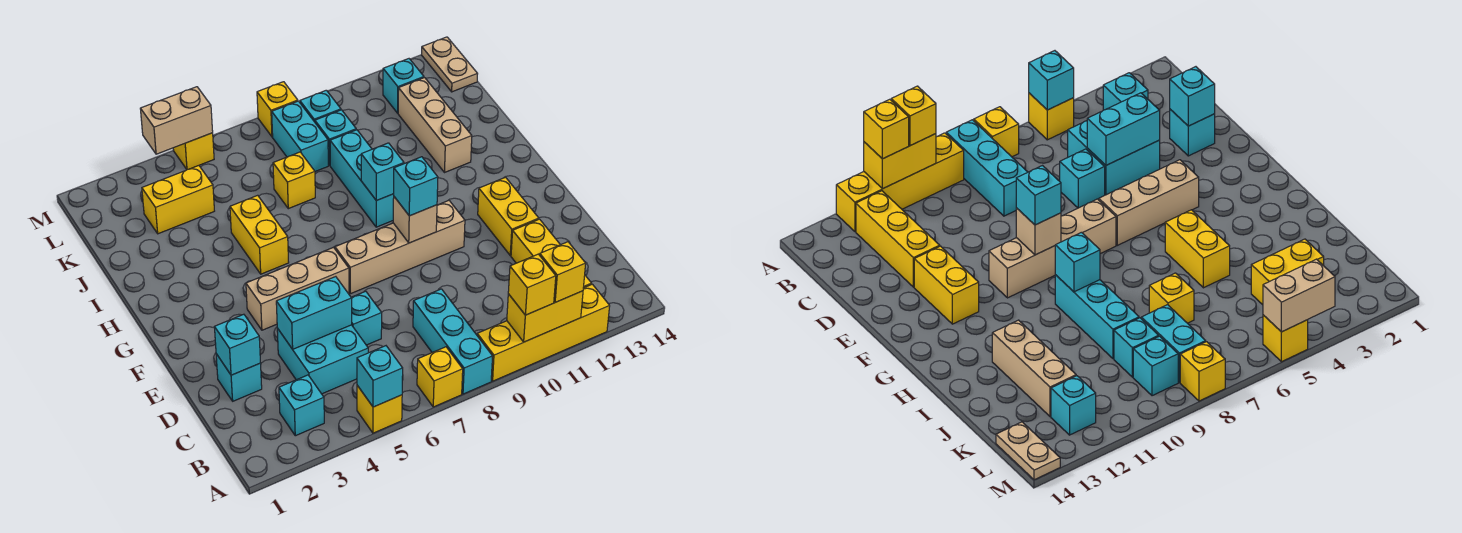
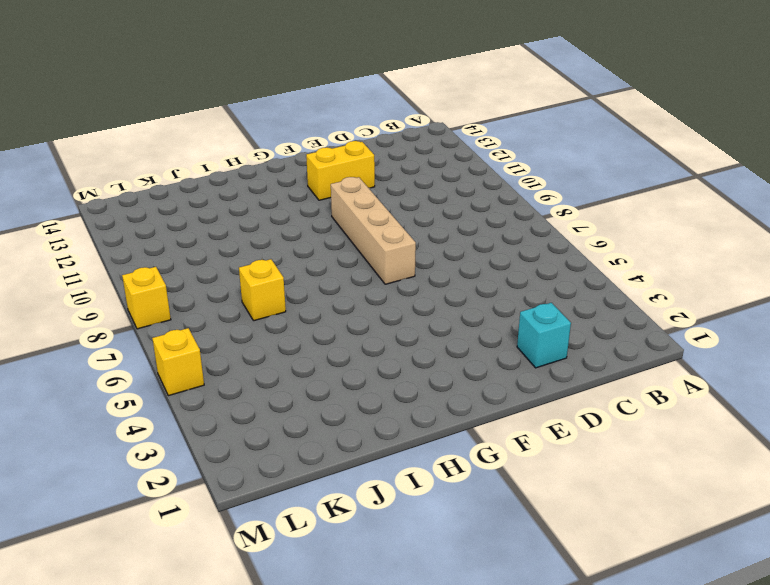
none -> yellow 1x1 brick [357,385,402,433]
none -> yellow 1x1 brick [417,347,463,407]
none -> cyan 1x3 brick [413,289,493,394]
none -> yellow 1x4 brick [477,284,610,381]

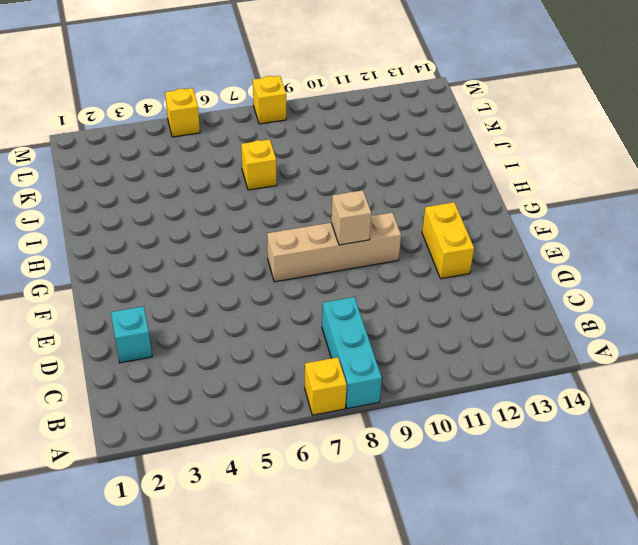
none -> yellow 1x1 brick [357,385,402,433]
none -> yellow 1x4 brick [477,284,610,381]
none -> cyan 1x1 brick [279,375,324,436]
none -> yellow 1x3 brick [511,219,592,288]

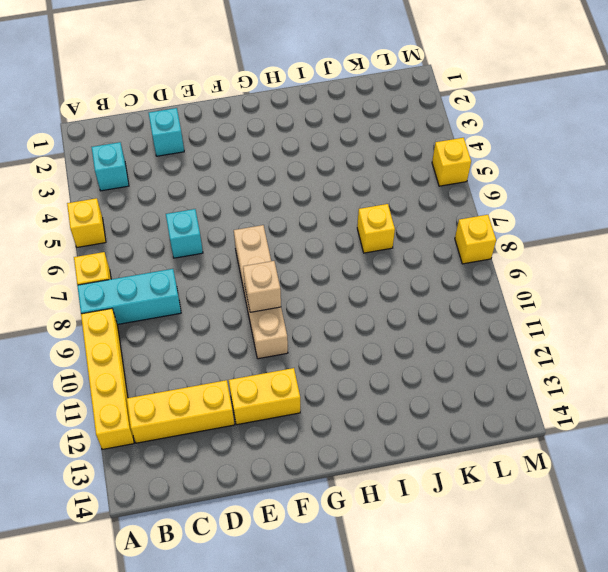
none -> cyan 2x2 brick [277,325,368,394]
none -> tan 1x3 brick [246,247,349,330]
none -> yellow 1x2 brick [230,195,289,274]
none -> cyan 1x3 brick [330,130,394,227]

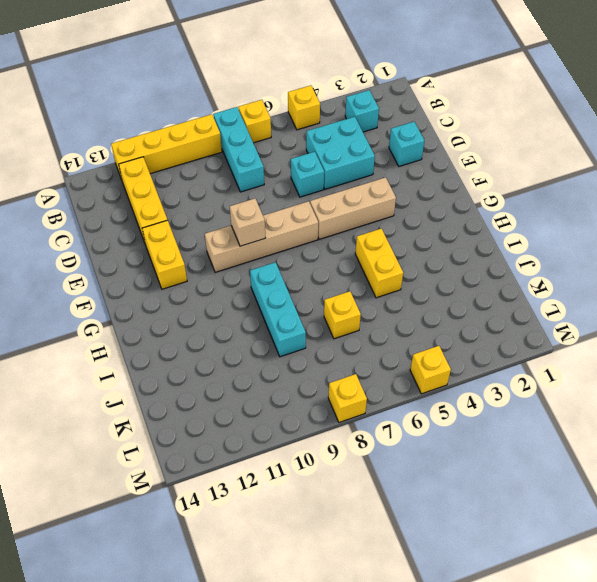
none -> tan 1x3 brick [398,78,472,172]
none -> yellow 1x2 brick [142,166,214,234]
none -> cyan 1x2 brick [272,101,328,171]
none -> cyan 1x1 brick [315,110,356,165]

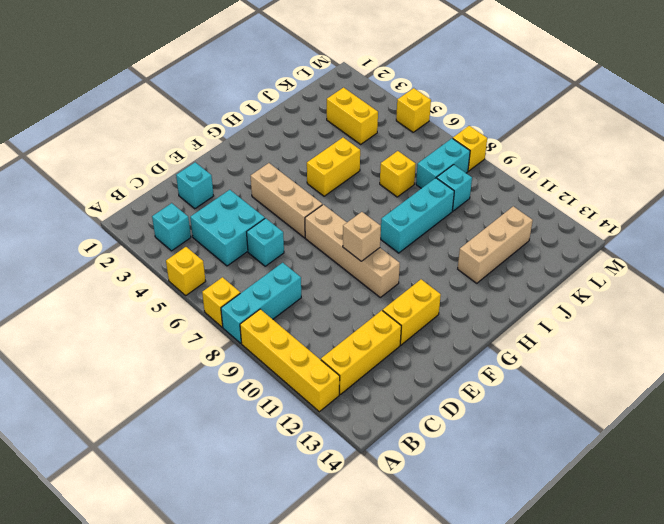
none -> cyan 1x1 brick [300,90,341,122]
none -> cyan 1x1 brick [383,59,424,113]
none -> tan 1x2 plate [422,37,477,92]
none -> cyan 1x1 brick [357,346,403,407]

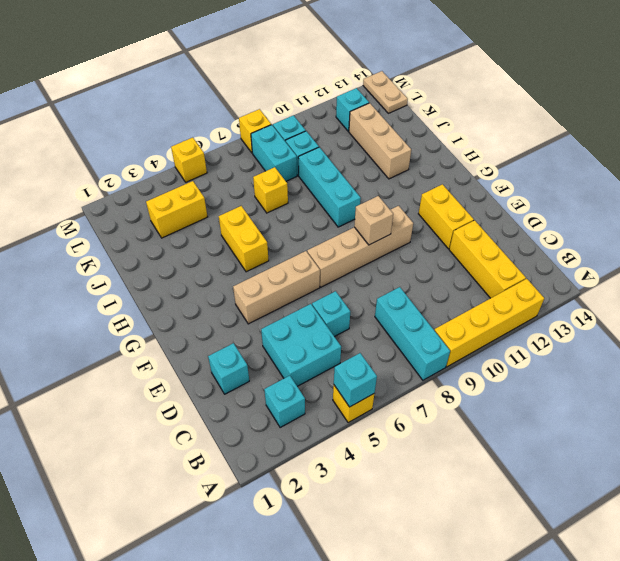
none -> yellow 1x1 brick [417,347,463,407]
none -> yellow 1x2 brick [507,291,583,342]
none -> cyan 1x1 brick [215,314,260,375]
none -> cyan 1x2 brick [276,277,352,349]

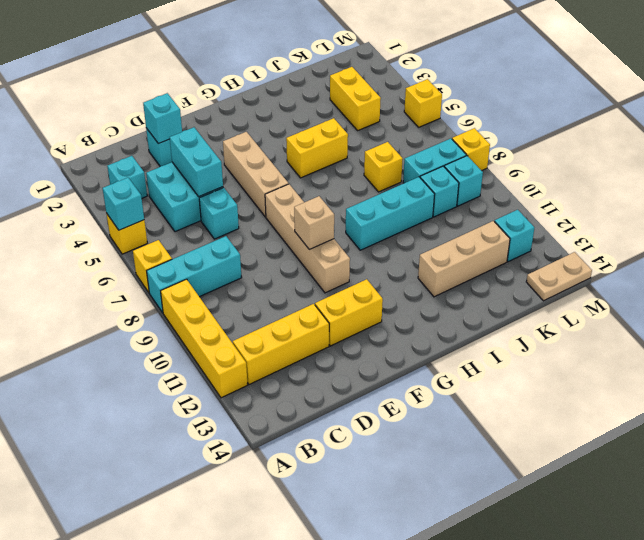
none -> yellow 1x2 brick [507,291,583,342]
none -> cyan 1x1 brick [361,143,404,201]
none -> tan 1x2 brick [140,87,213,154]
none -> yellow 1x1 brick [508,254,556,315]

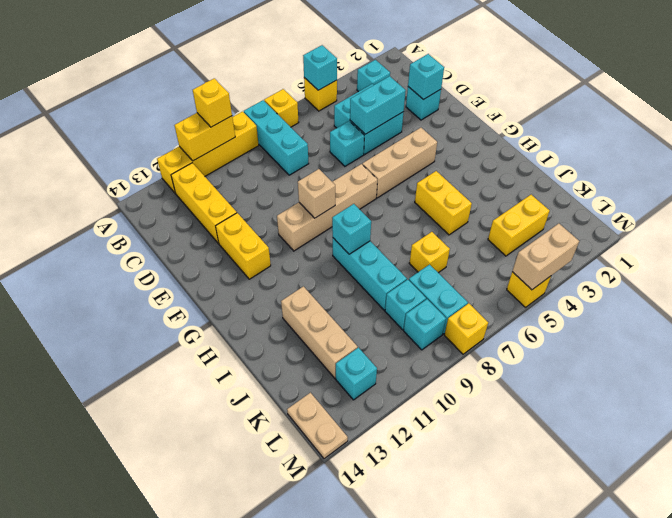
none -> yellow 1x1 brick [540,242,586,302]
none -> cyan 1x1 brick [394,157,438,216]

